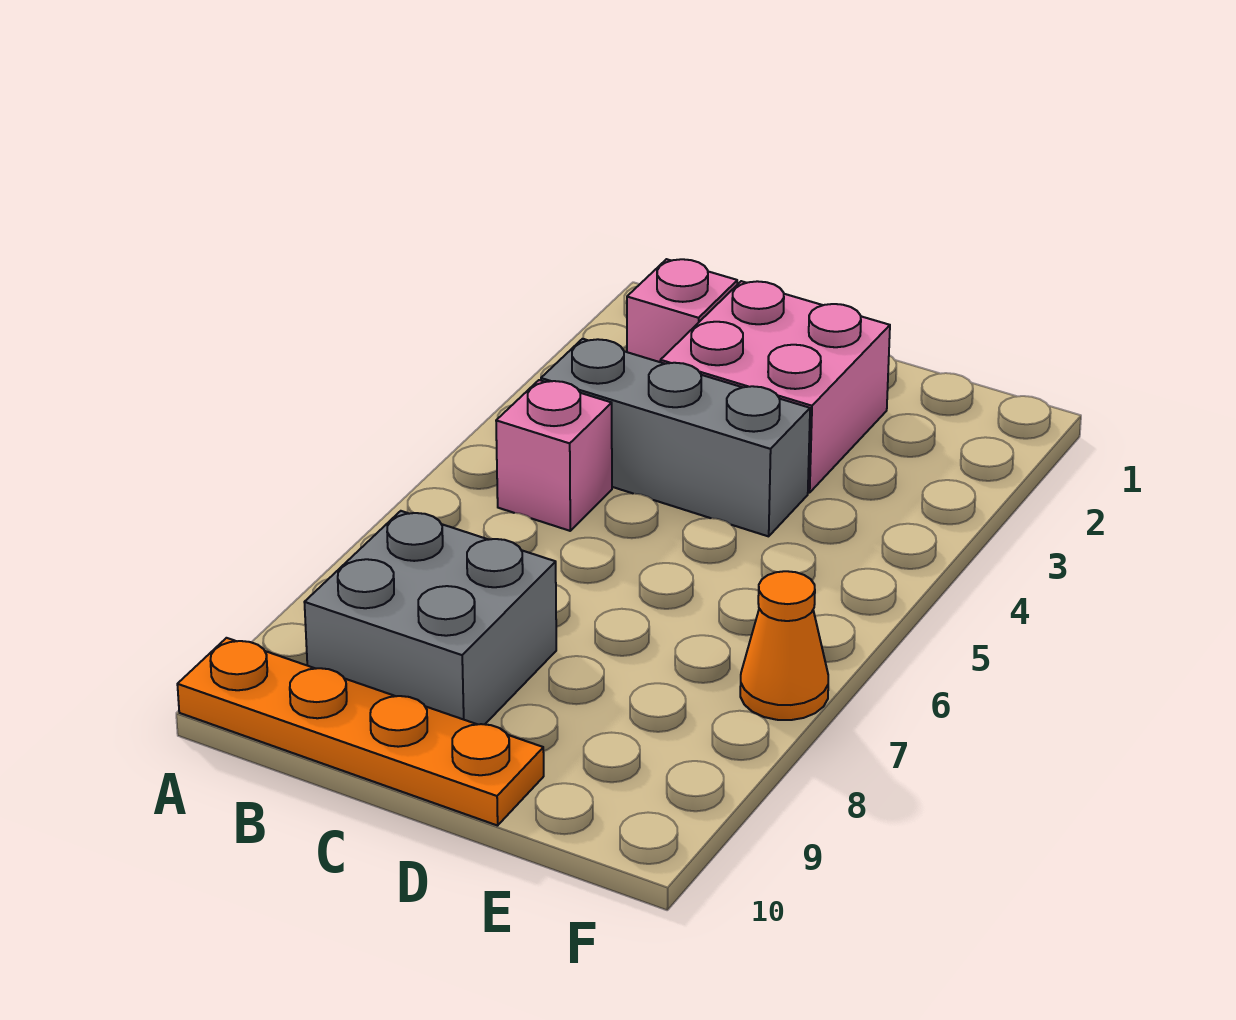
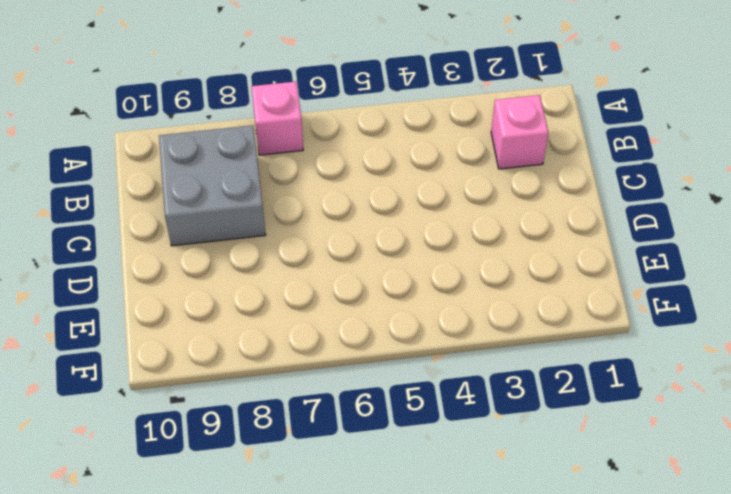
pink 1x1 brick [251,82,303,155] -> pink 1x1 brick moved to [496,380,612,531]
none -> orange 1x4 plate [177,638,544,826]
none -> grey 1x3 brick [541,339,810,536]

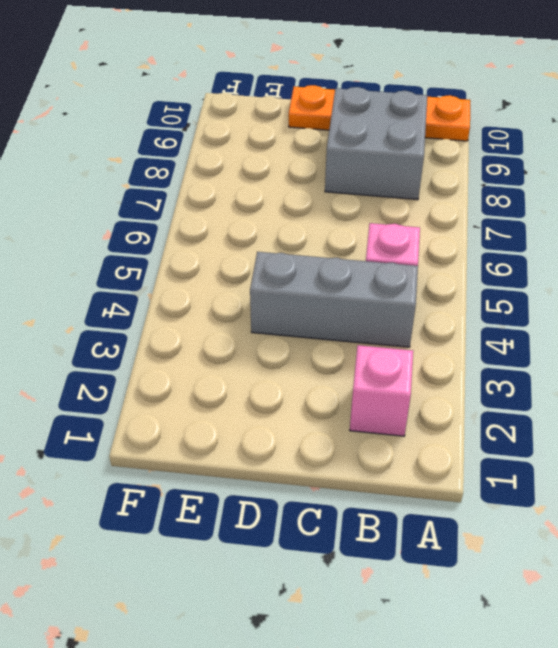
none -> pink 2x2 brick [660,281,890,493]
none -> orange 1x1 cone [740,571,828,720]

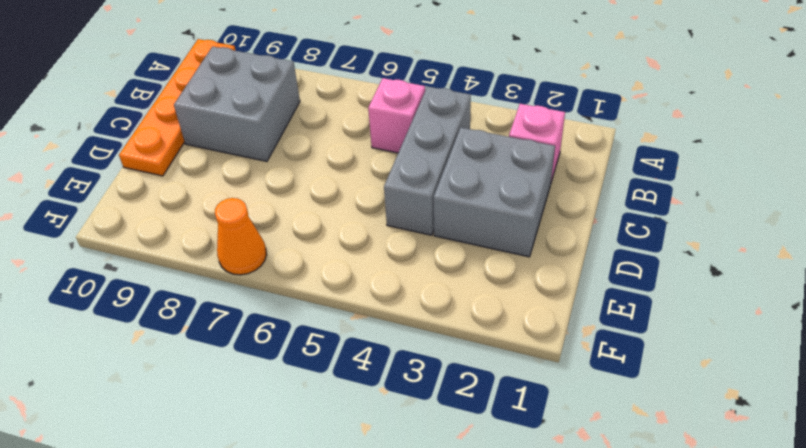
grey 2x2 brick [434,128,555,257] -> pink 2x2 brick [660,281,890,493]

